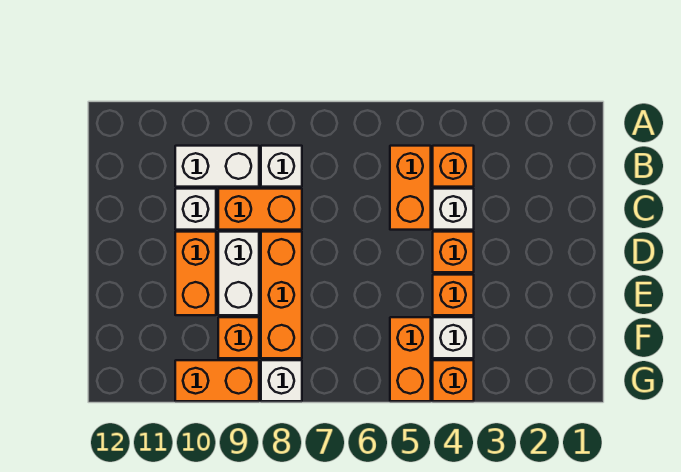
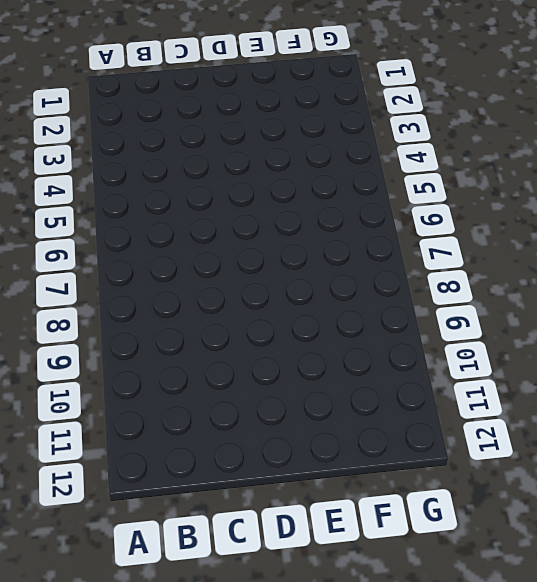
none -> orange 1x1 brick [433,146,474,187]
none -> orange 1x2 brick [390,146,431,230]
none -> white 1x1 brick [261,146,302,187]

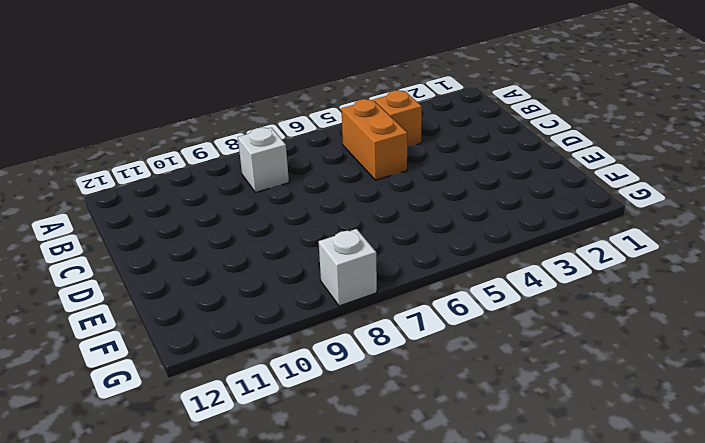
none -> white 1x2 brick [175,146,259,187]
none -> white 1x1 brick [433,189,474,230]
none -> orange 1x2 brick [218,189,302,230]

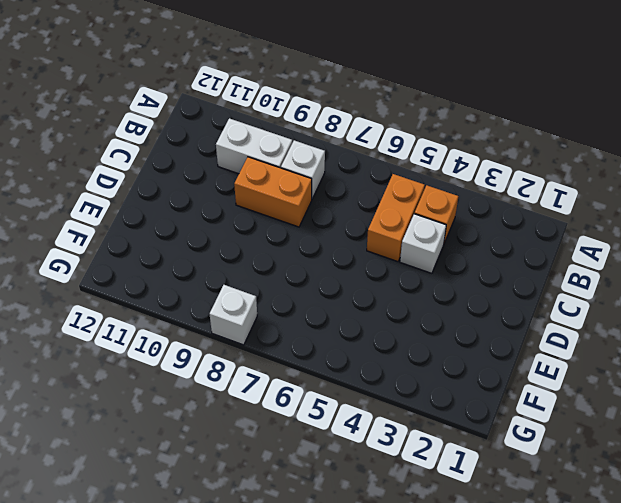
none -> white 1x1 brick [175,189,216,230]
none -> orange 1x1 brick [433,232,474,272]
none -> orange 1x3 brick [261,232,302,358]

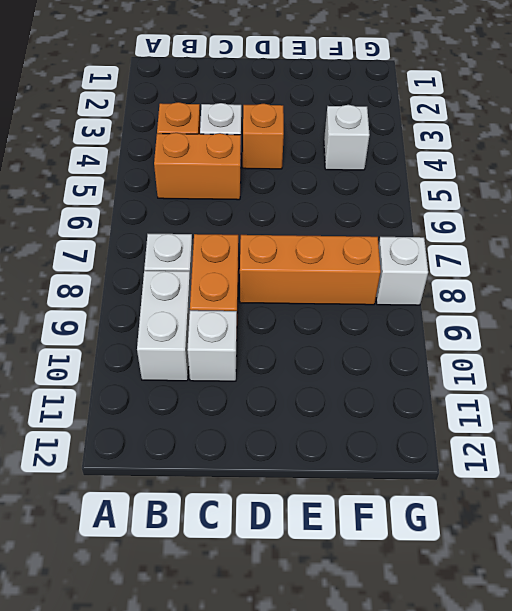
none -> white 1x2 brick [218,232,259,315]
none -> orange 1x2 brick [175,232,216,315]
none -> orange 1x1 brick [433,275,474,315]

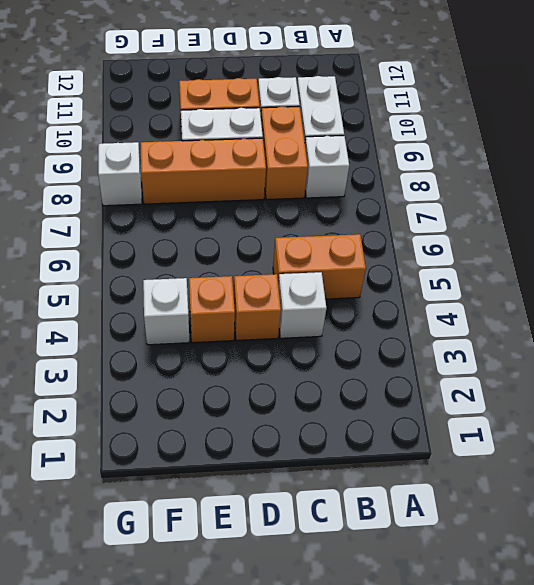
none -> orange 1x1 brick [433,146,474,187]
none -> orange 1x2 brick [390,317,431,401]
none -> orange 1x1 brick [218,317,259,358]

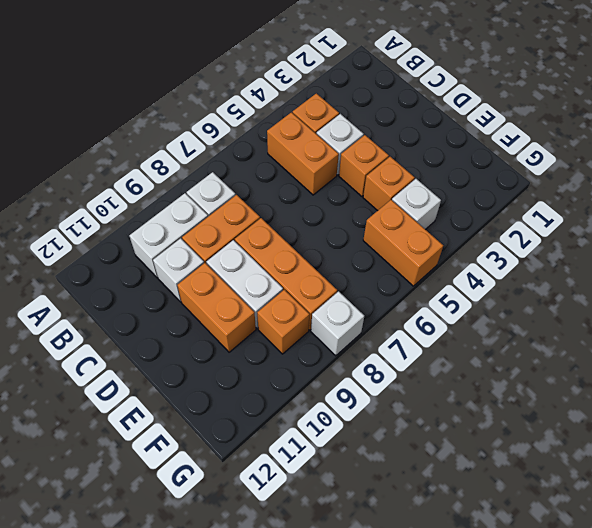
none -> orange 1x1 brick [433,360,474,401]
none -> orange 1x2 brick [175,360,259,401]

